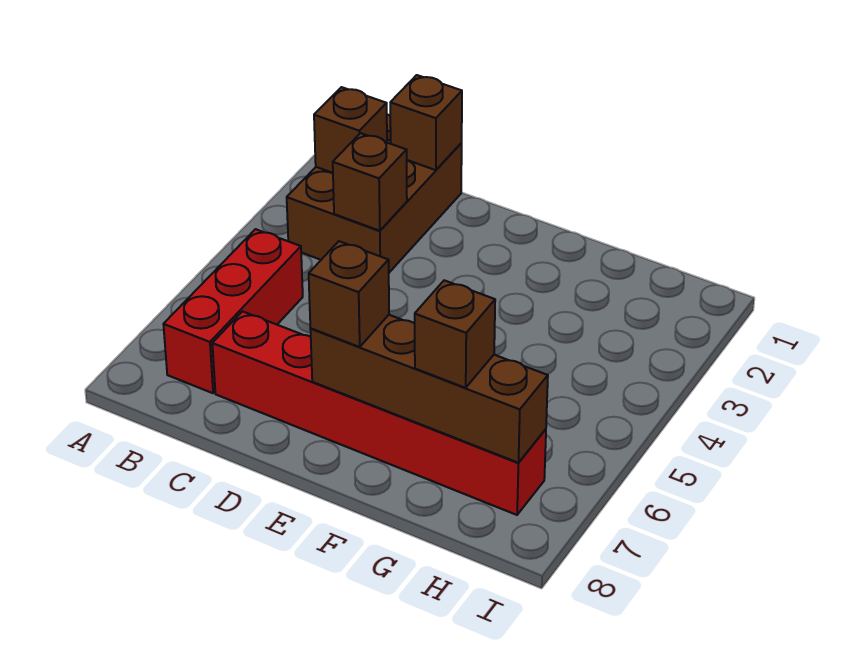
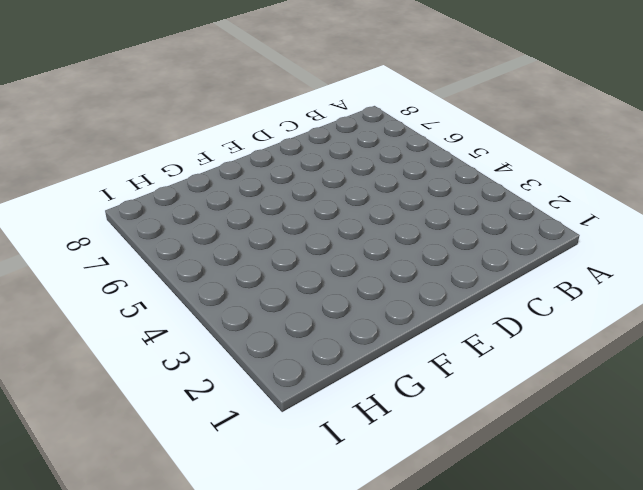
none -> brown 2x3 brick [287,115,462,273]
none -> red 1x3 brick [163,229,303,393]

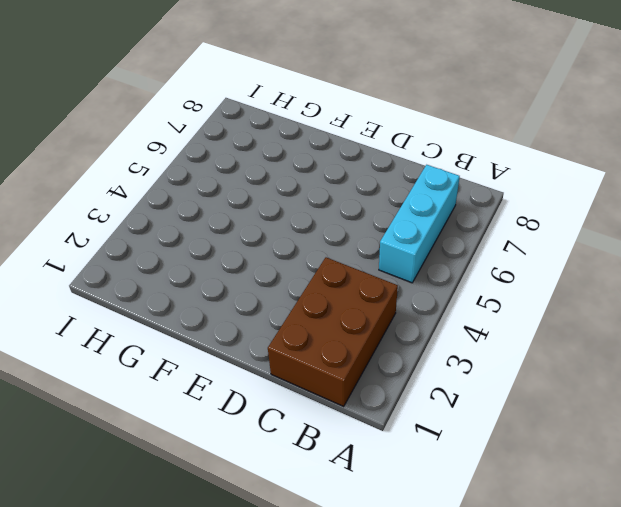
cyan 1x3 brick [379,165,460,283] -> red 1x3 brick [163,229,303,393]
none -> red 1x6 brick [212,311,546,515]
none -> brown 1x1 brick [314,87,387,173]

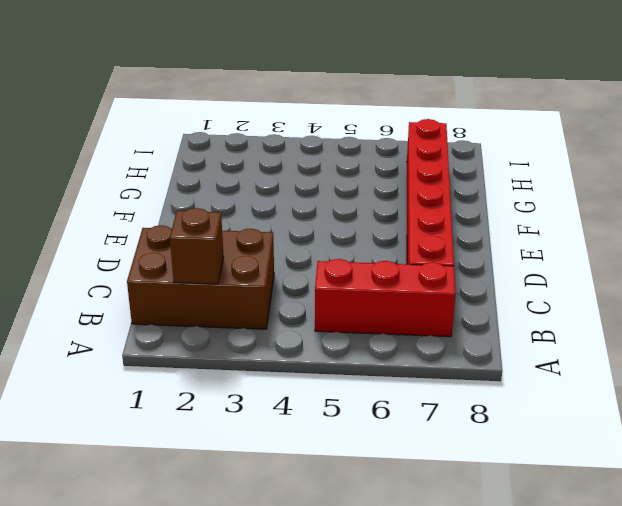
none -> brown 1x1 brick [390,75,462,170]
none -> brown 1x1 brick [333,133,407,231]

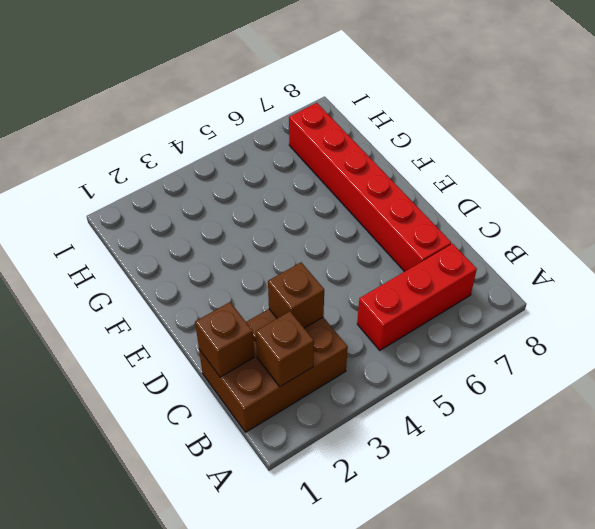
none -> brown 1x4 brick [310,315,548,463]
none -> brown 1x1 brick [309,241,389,347]

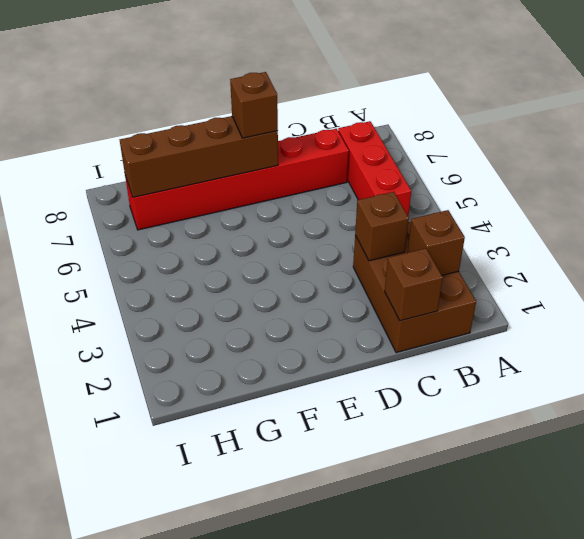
none -> brown 1x1 brick [415,280,495,388]

